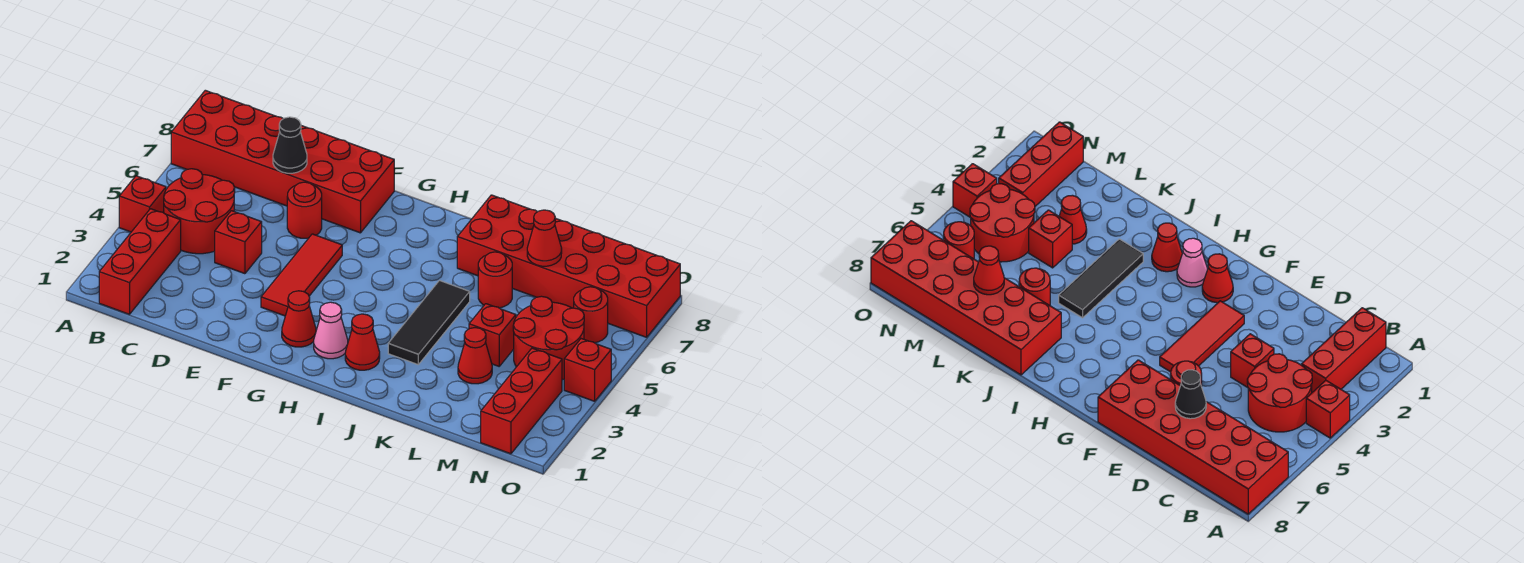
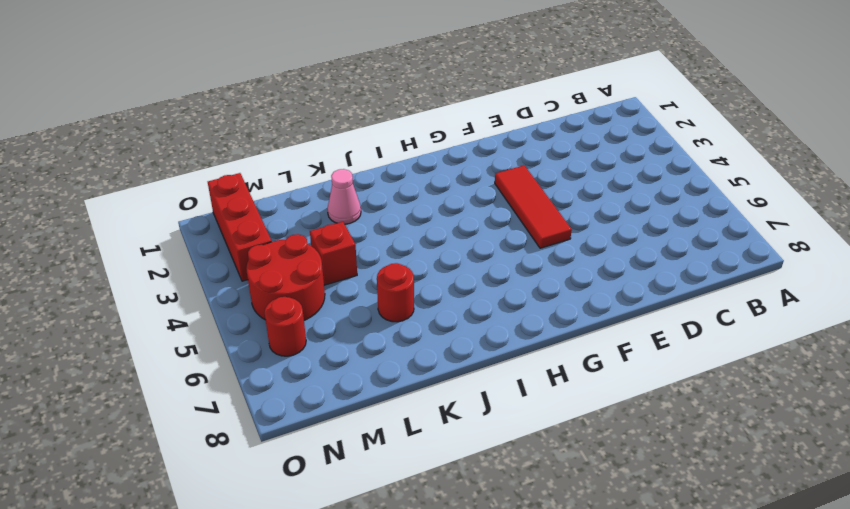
pink 1x1 cone [328,169,361,224] -> pink 1x1 cone moved to [314,302,348,359]
none -> red 1x1 brick [119,176,166,232]
none -> red 2x6 brick [171,90,394,233]
none -> red 1x3 brick [99,209,181,314]

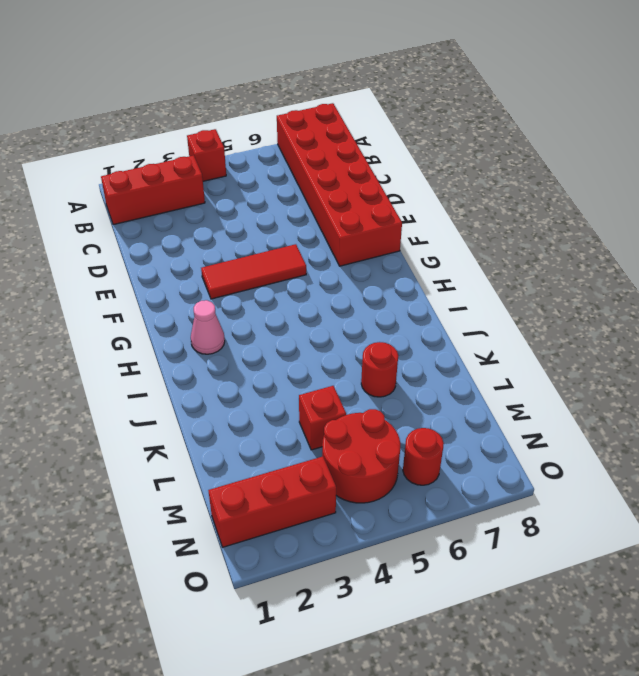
none -> red 2x2 round brick [164,169,235,254]
none -> red 1x1 brick [215,211,262,274]
none -> red 1x1 round brick [287,182,322,238]

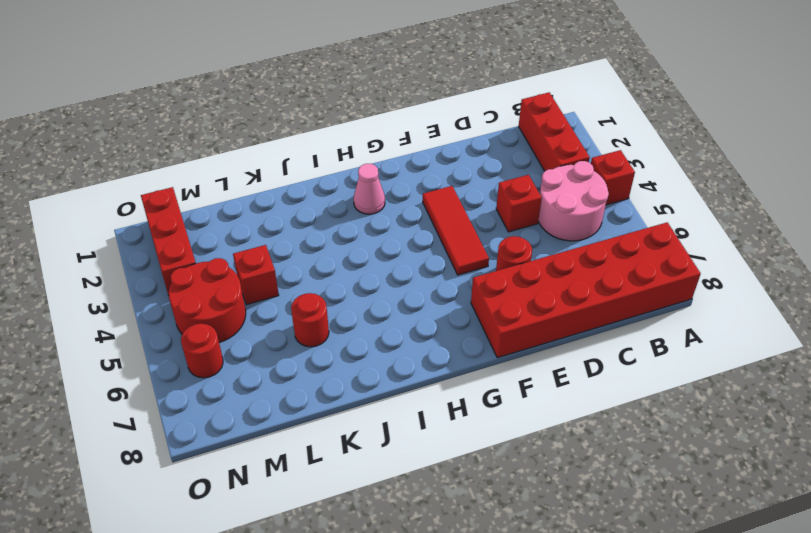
pink 2x2 round brick [538,161,609,241] -> red 2x2 round brick [164,169,235,254]
none -> red 1x1 cone [282,291,316,347]
none -> red 1x1 cone [345,314,380,370]
none -> black 1x3 tile [388,281,470,364]

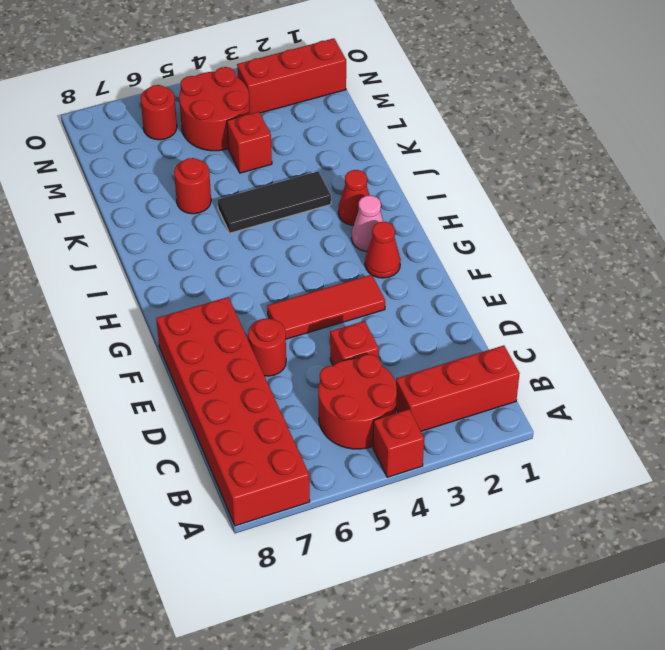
none -> red 2x6 brick [457,195,680,337]
none -> red 1x1 cone [458,328,492,384]
none -> red 1x1 brick [564,339,611,401]

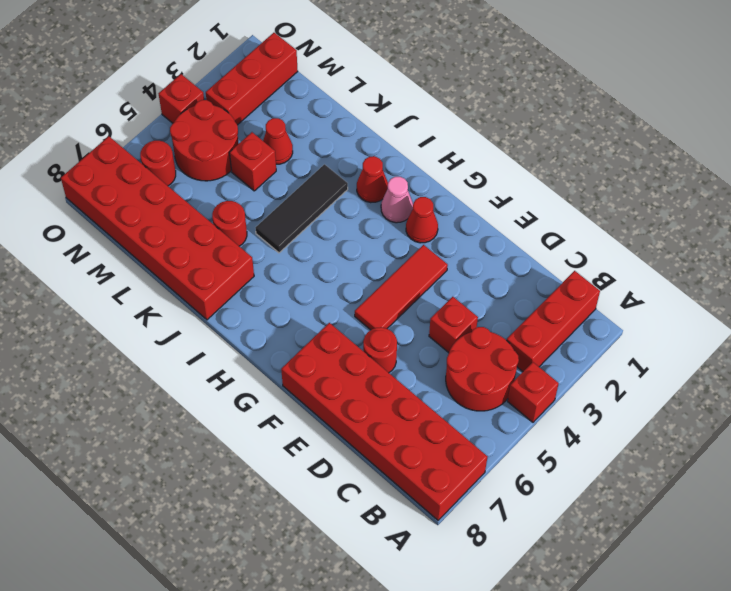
none -> black 1x1 cone [273,117,307,173]
none -> red 1x1 cone [527,210,562,266]

